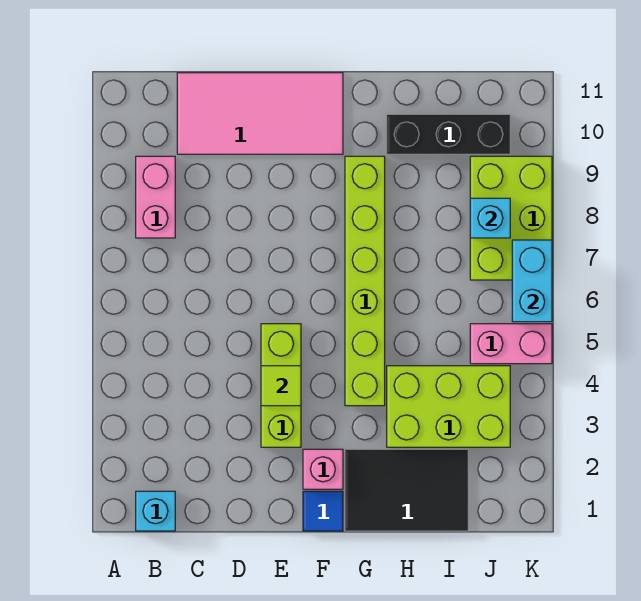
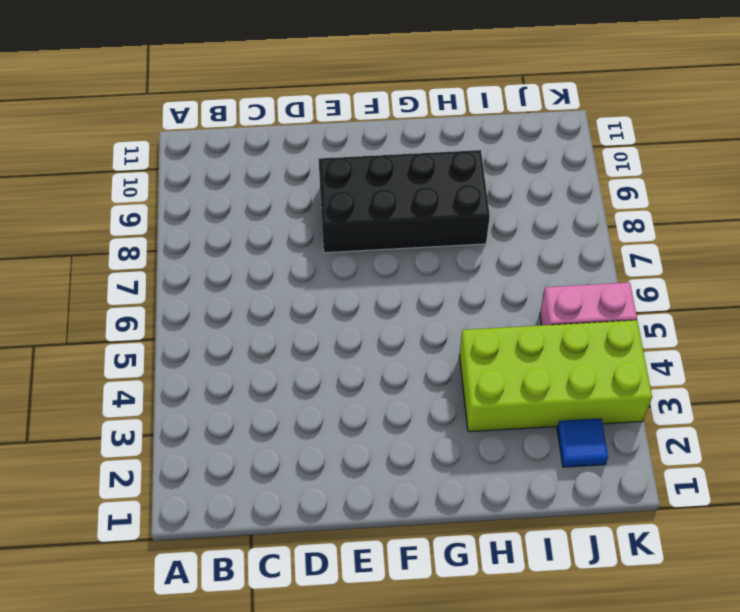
black 2x4 brick [319,150,490,253] -> lime 1x6 brick [345,156,385,406]
lime 2x4 brick [459,320,652,432] -> lime 2x3 brick [387,366,510,447]
blue 1x1 tile [557,418,608,467] -> blue 1x1 tile moved to [303,491,343,531]
none -> cyan 1x1 brick [136,491,175,531]
none -> pink 1x2 brick [136,156,175,238]
none -> pink 2x4 tile [177,73,343,154]

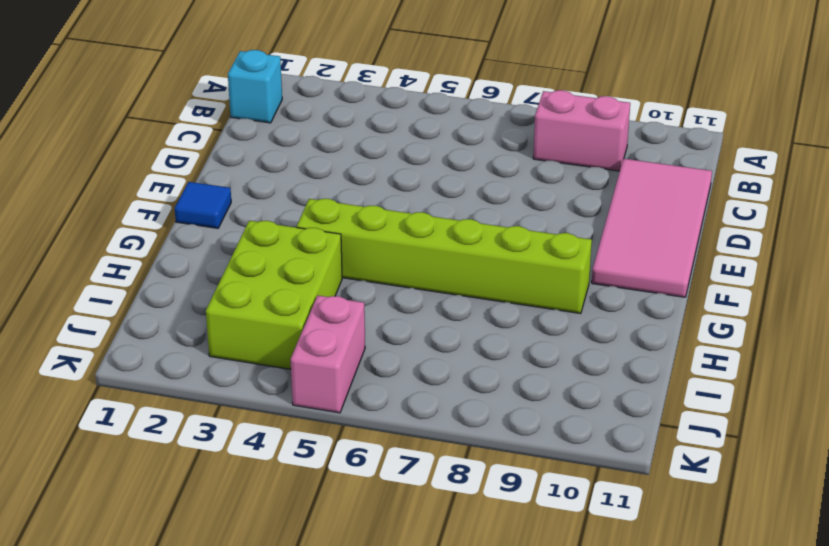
none -> lime 1x3 brick [261,324,301,447]
none -> pink 1x1 brick [303,449,343,489]
none -> black 2x3 tile [345,449,468,531]

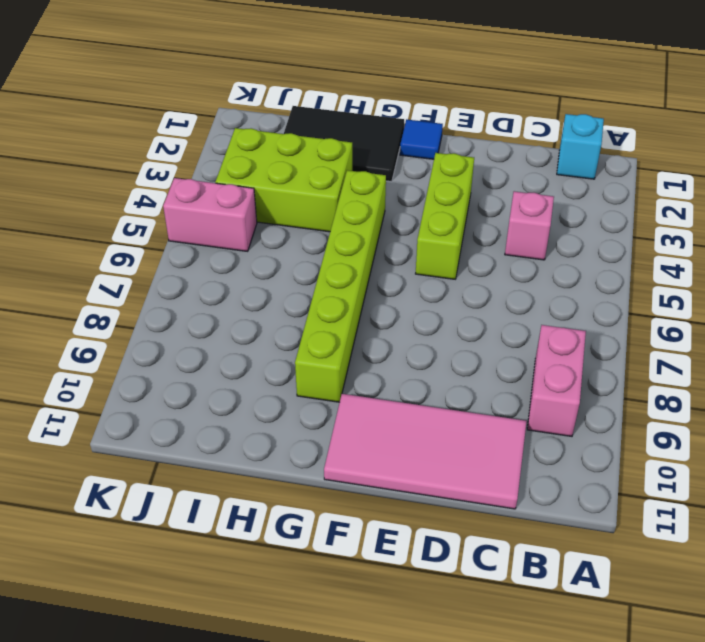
pink 1x1 brick [505,191,554,260] -> pink 1x1 brick moved to [303,449,343,489]
none -> black 1x3 brick [387,114,510,154]
none -> lime 2x3 brick [470,156,552,280]
none -> lime 1x1 tile [261,366,301,406]

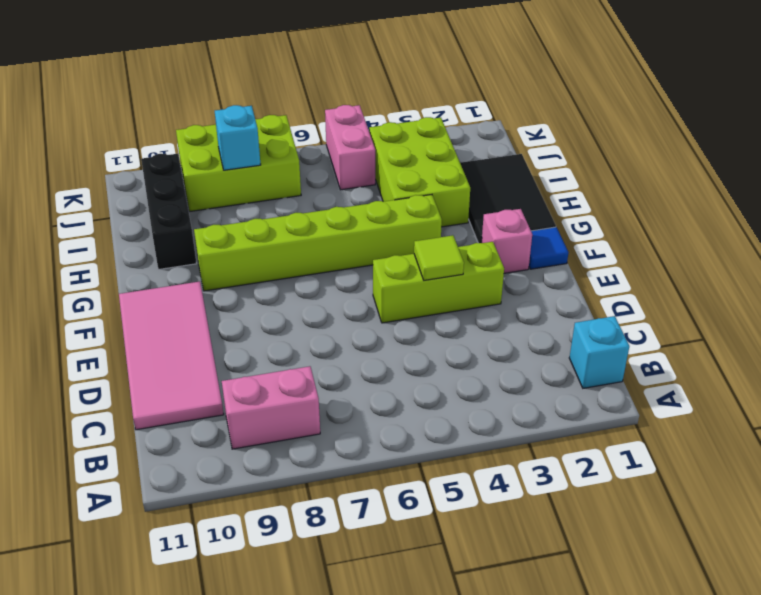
none -> cyan 1x2 brick [512,240,552,322]

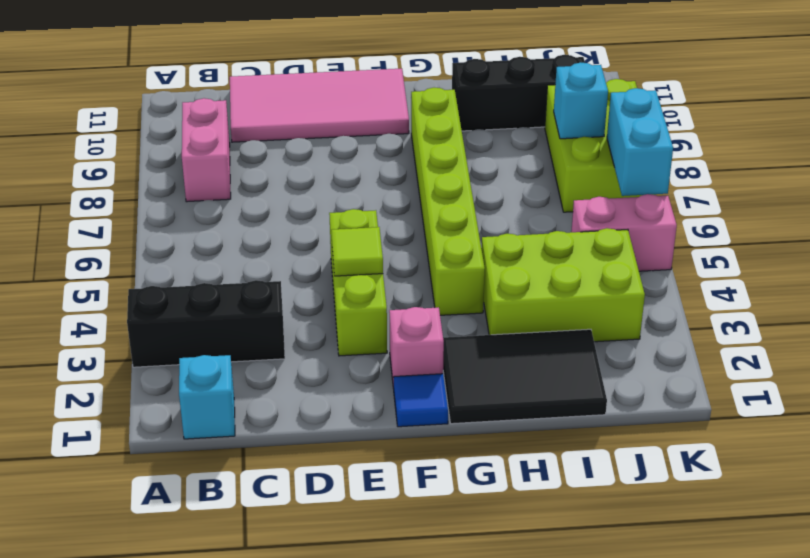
black 1x3 brick [127,280,285,367] -> none

